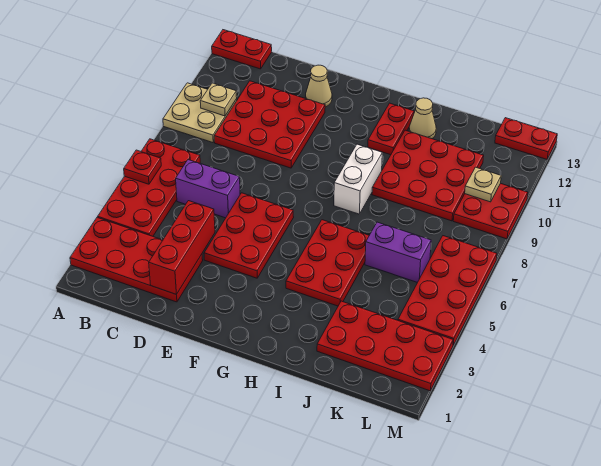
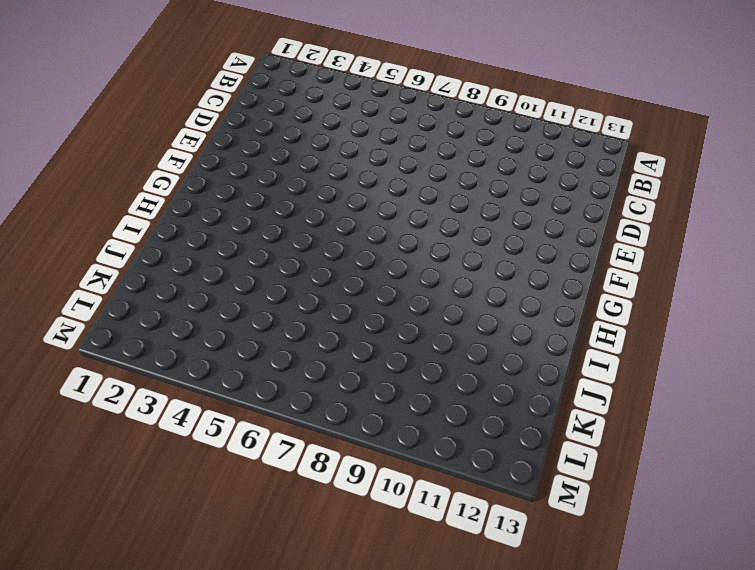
none -> red 2x4 plate [70,217,203,302]
none -> red 2x4 plate [98,139,200,236]
none -> tan 2x2 plate [163,83,237,143]

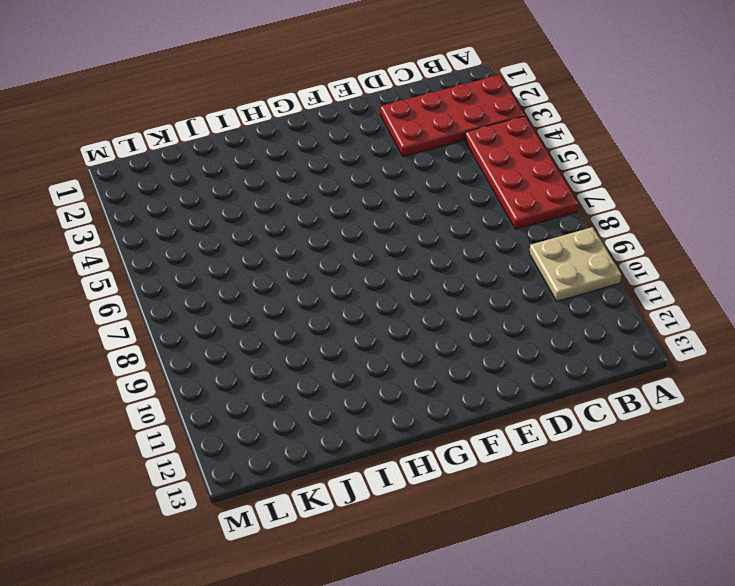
none -> red 1x2 plate [212,30,272,69]
none -> purple 1x2 brick [176,160,240,218]
none -> red 3x3 plate [214,81,325,168]

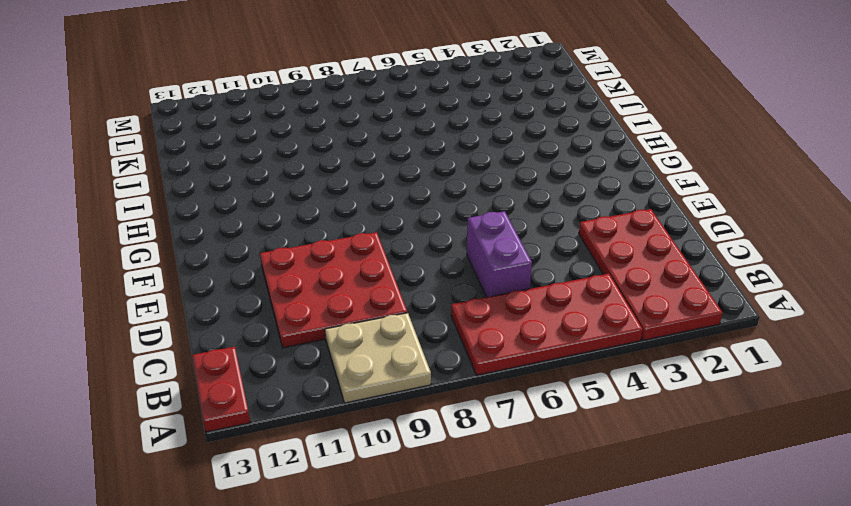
none -> red 2x3 plate [204,193,294,278]
none -> tan 1x1 cone [306,65,332,107]
none -> red 2x3 plate [286,220,369,306]

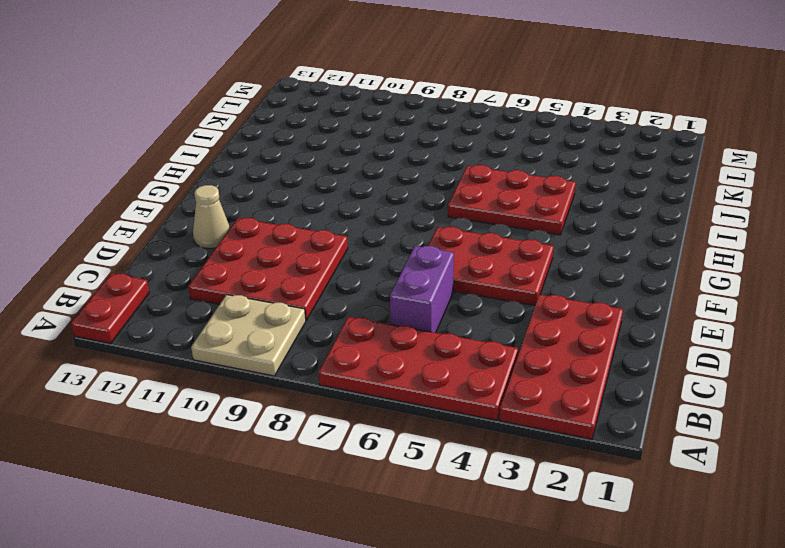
none -> white 1x2 brick [334,144,382,214]
none -> red 1x2 plate [368,103,414,155]
none -> red 3x3 plate [372,130,484,221]

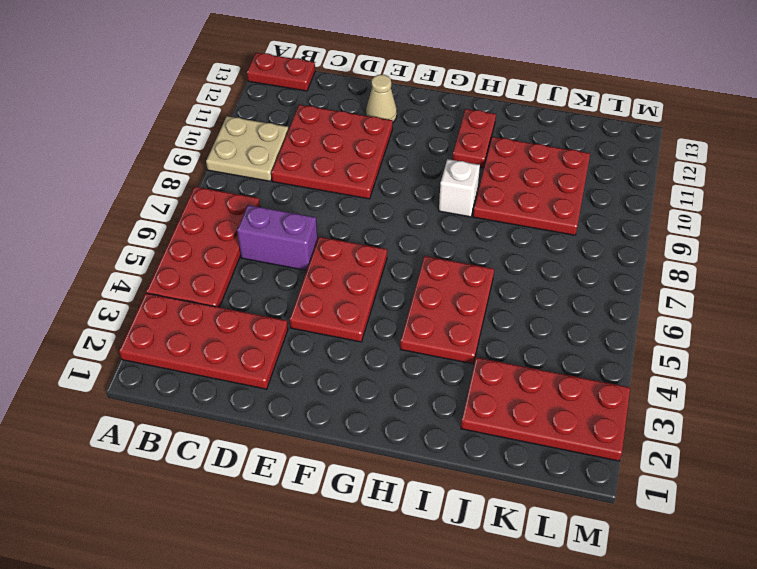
white 1x1 brick [439,159,480,217] -> white 1x2 brick [334,144,382,214]
none -> tan 1x1 cone [409,98,436,139]
none -> purple 1x2 brick [365,222,431,282]
none -> red 2x4 plate [398,236,497,345]

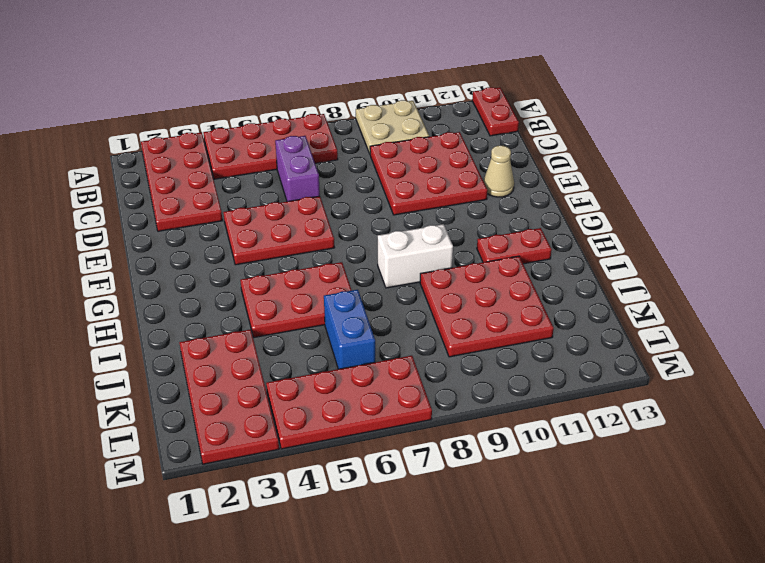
blue 1x2 brick [324,290,375,369] -> purple 1x2 brick [365,222,431,282]
none -> tan 1x1 cone [409,98,436,139]
none -> red 2x2 plate [453,183,528,239]
none -> red 1x2 plate [495,118,557,159]

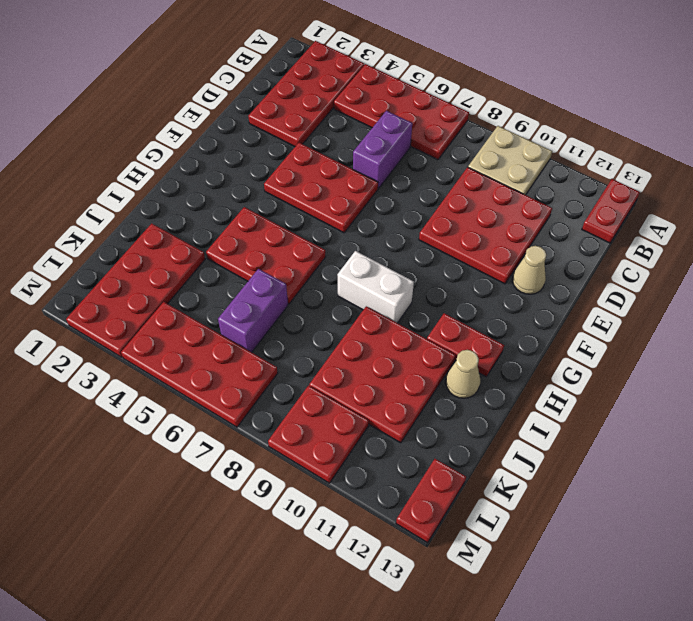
none -> red 1x1 plate [124,150,161,184]
none -> tan 1x1 plate [200,83,237,116]
none -> red 1x3 brick [149,201,215,295]

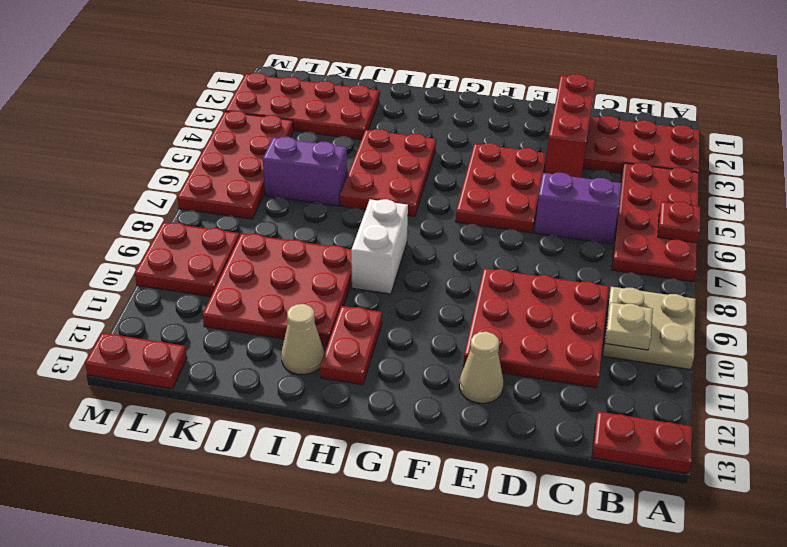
none -> tan 1x1 plate [465,167,501,202]

